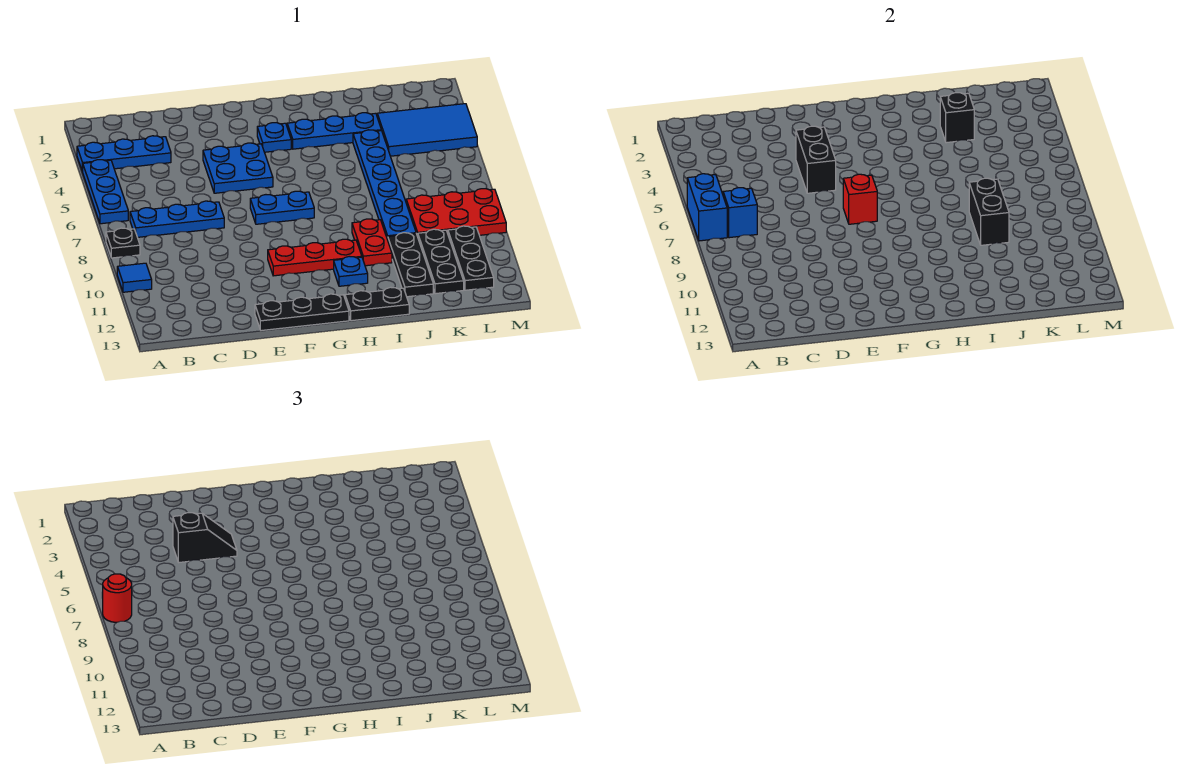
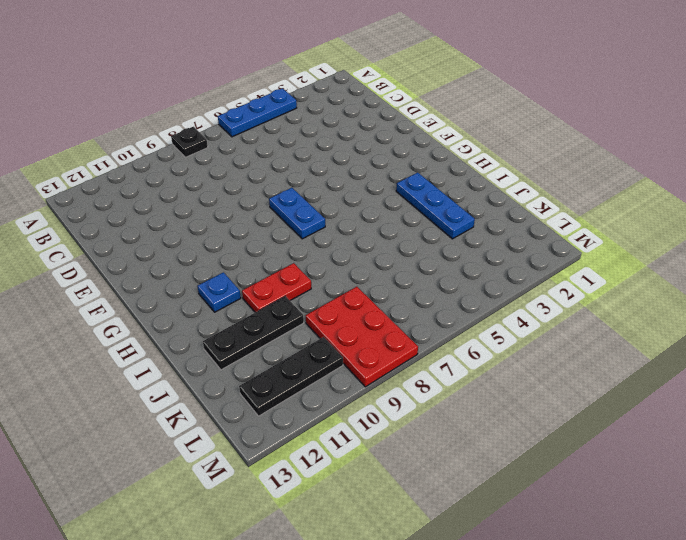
none -> blue 1x3 plate [77,136,171,172]
none -> blue 1x1 tile [117,263,152,292]
none -> blue 1x3 plate [130,201,224,237]

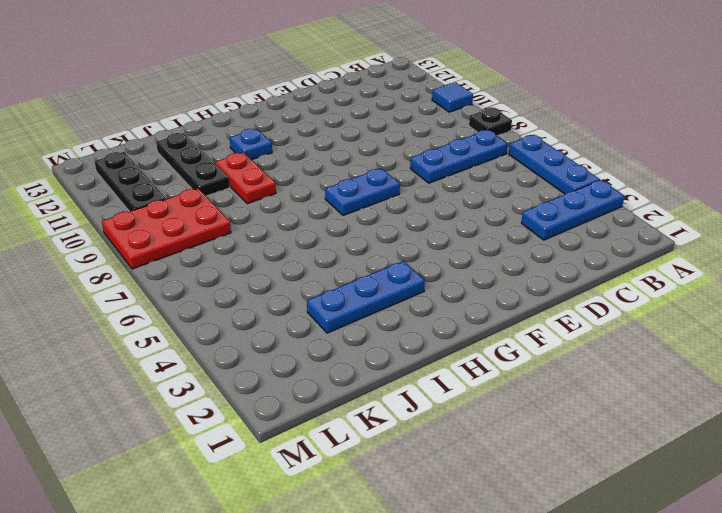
none -> blue 2x2 plate [203,143,273,193]
none -> black 1x3 plate [255,294,349,331]
none -> red 1x3 plate [268,239,362,276]

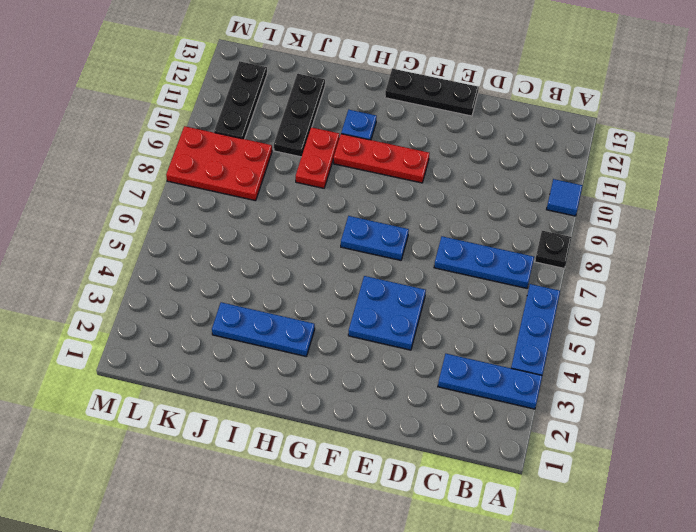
none -> blue 1x1 plate [257,123,291,152]
none -> black 1x2 plate [345,287,409,321]
none -> blue 1x6 plate [353,130,416,240]

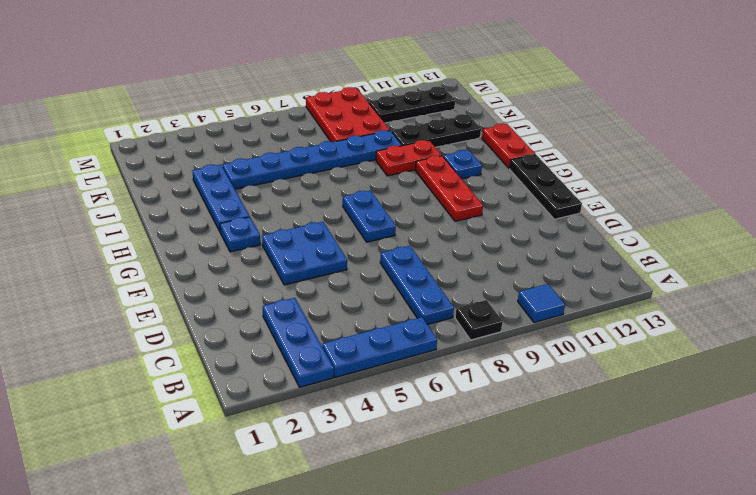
red 1x2 plate [482,124,535,168] -> black 1x2 plate [345,287,409,321]
none -> blue 2x3 tile [377,104,477,156]
none -> black 1x3 plate [418,229,464,294]
none -> blue 1x2 brick [687,174,727,241]

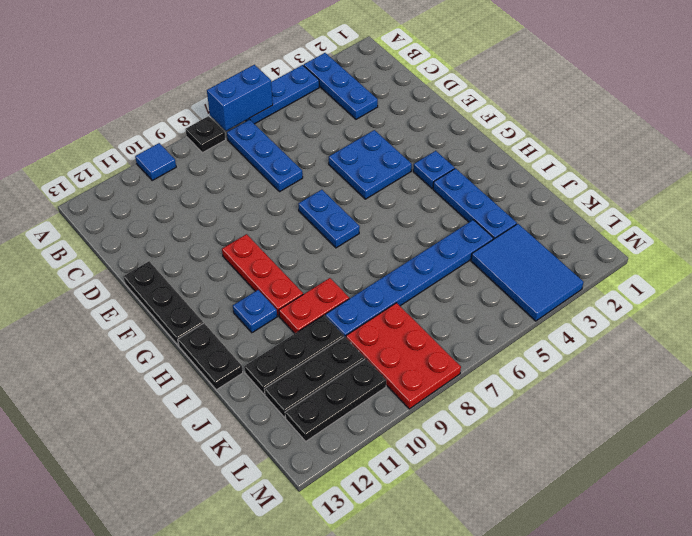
none -> blue 1x1 brick [723,188,757,238]
none -> black 1x2 brick [796,126,836,193]
none -> red 1x1 brick [843,174,877,224]

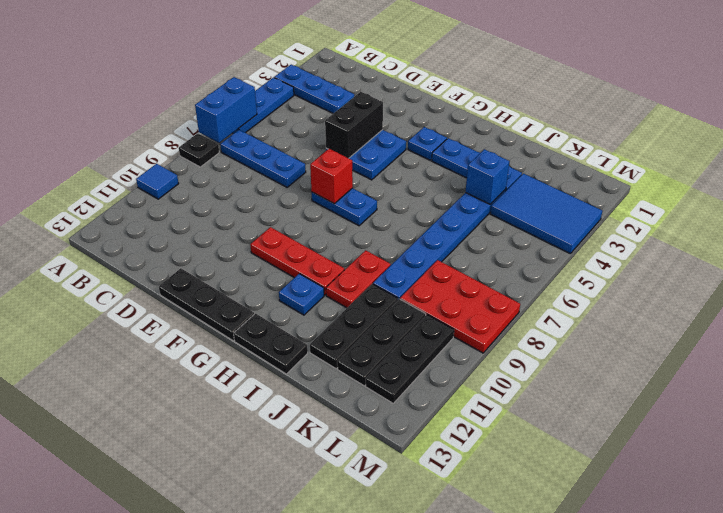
blue 1x1 brick [466,149,510,204] -> blue 1x1 brick moved to [723,188,757,238]
none -> black 1x1 brick [940,93,974,143]
none -> black 1x2 brick [969,178,1009,245]
none -> red 1x1 round brick [102,574,132,622]

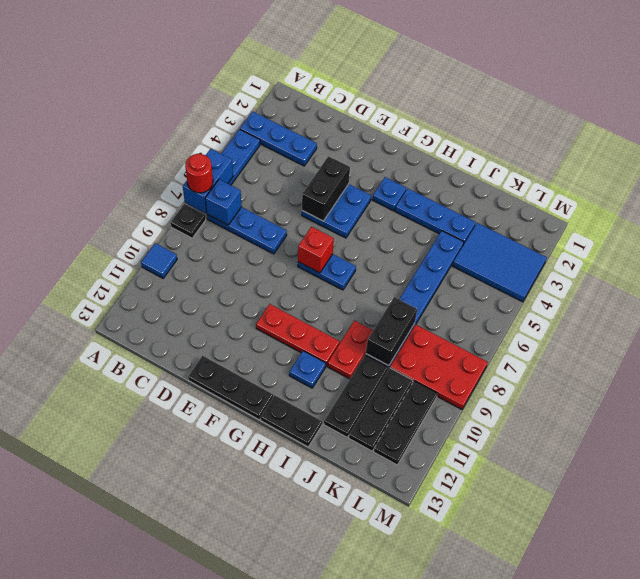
none -> black 1x1 brick [940,93,974,143]
none -> black 1x2 slope [173,513,237,562]

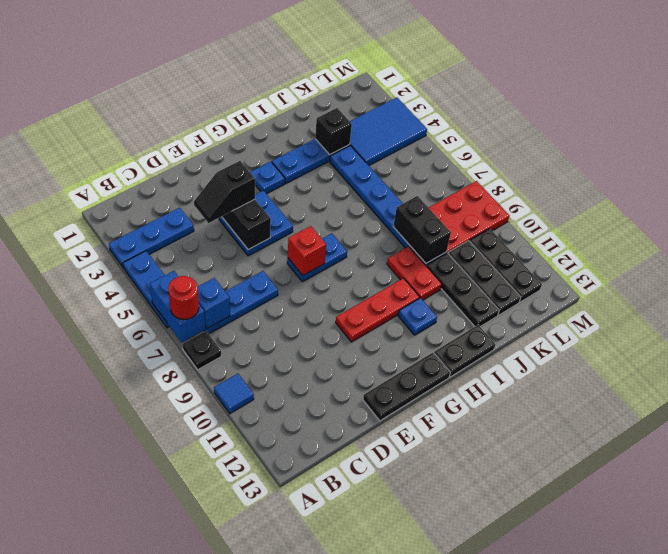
black 1x2 slope [194,161,255,223] -> black 1x2 slope turned to [173,513,237,562]

